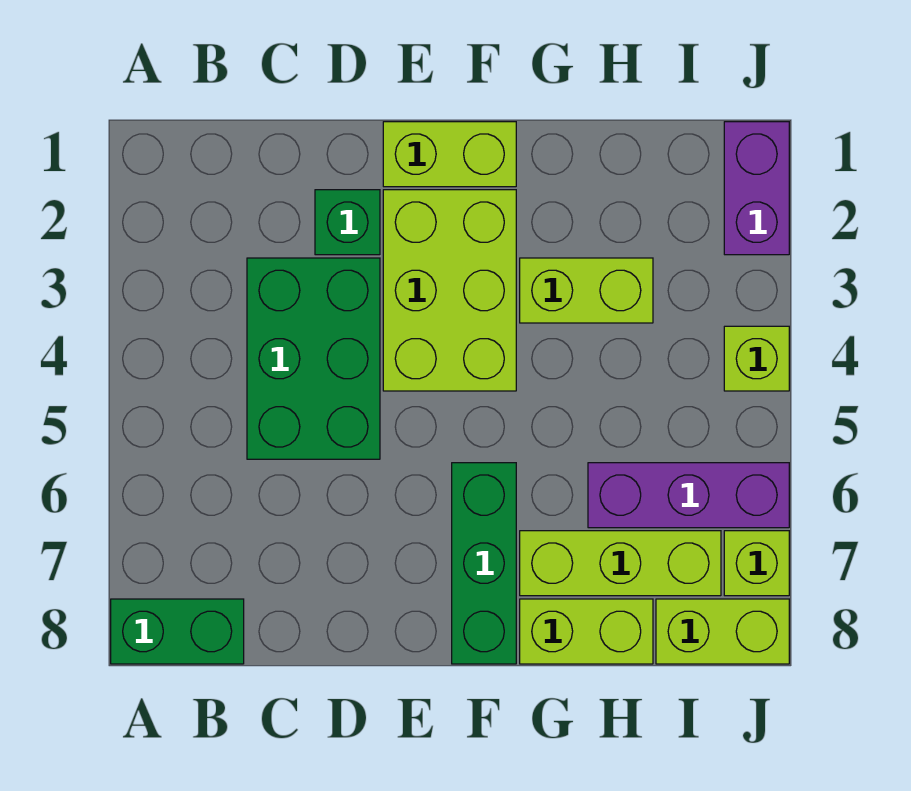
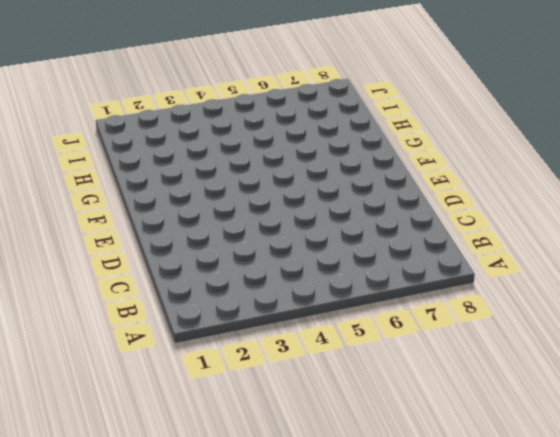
none -> green 1x2 brick [111,599,244,664]
none -> green 2x3 brick [247,258,380,459]
none -> green 1x1 brick [315,190,380,255]

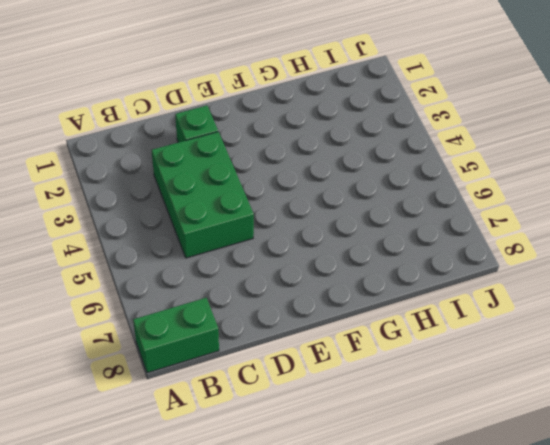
none -> lime 1x2 brick [383,122,516,187]
none -> lime 2x3 brick [383,190,516,391]
none -> green 1x3 brick [452,463,516,664]

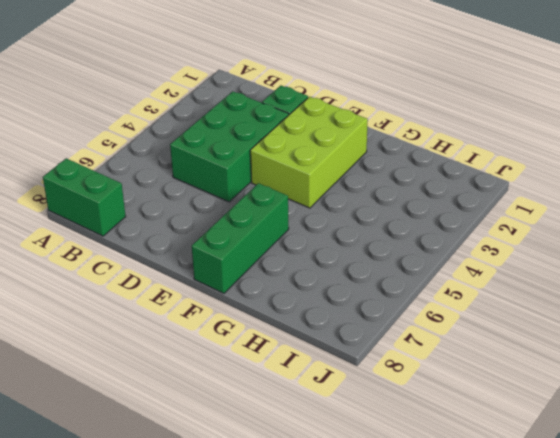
none -> lime 1x2 brick [383,122,516,187]
none -> lime 1x2 brick [520,258,653,323]
none -> lime 1x3 brick [520,531,721,596]

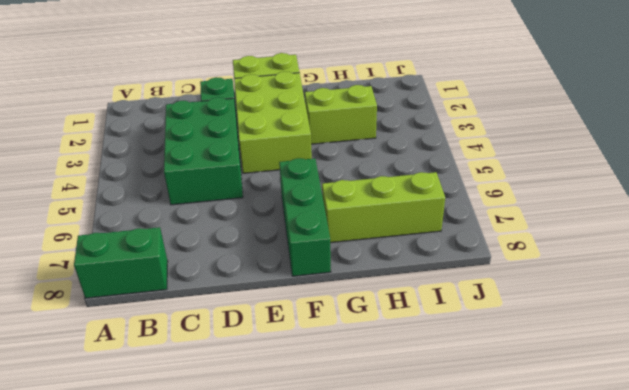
none -> lime 1x2 brick [520,599,653,664]
none -> purple 1x3 brick [588,463,789,528]
none -> lime 1x2 brick [656,599,789,664]

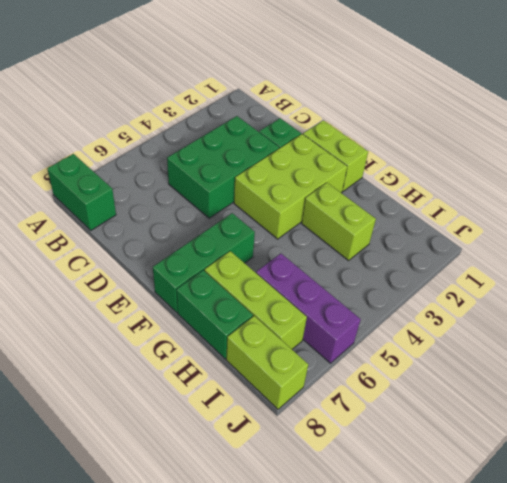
green 1x2 brick [176,270,253,359] -> lime 1x2 brick [520,599,653,664]
none -> purple 1x2 brick [724,122,789,255]
none -> lime 1x1 brick [724,326,789,391]
none -> lime 1x1 brick [724,531,789,596]

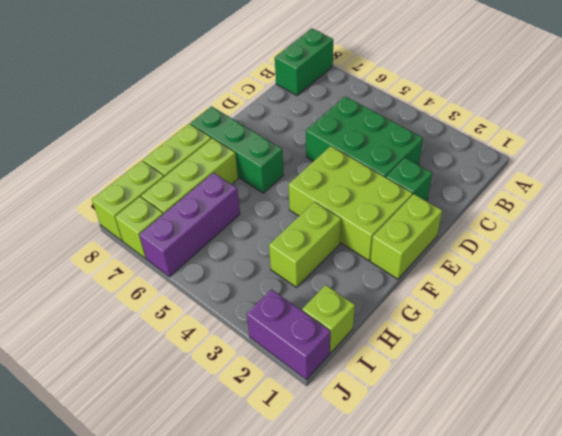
lime 1x1 brick [302,285,355,353] -> lime 1x1 brick moved to [724,326,789,391]

